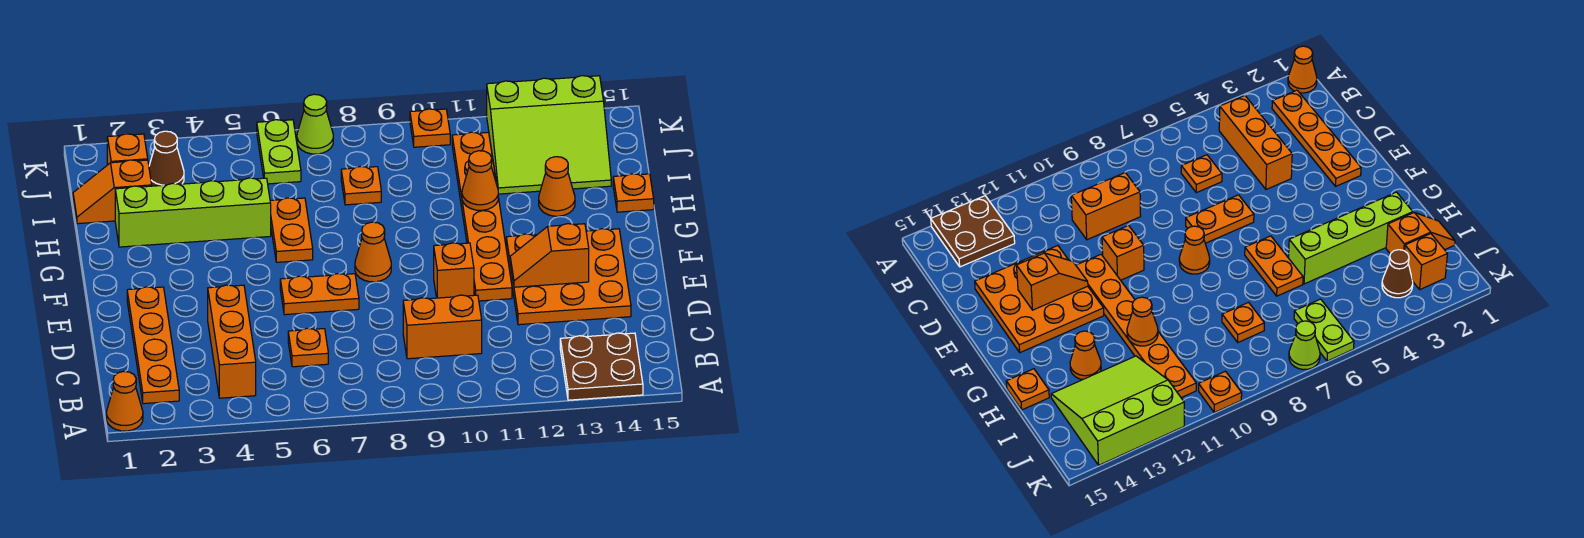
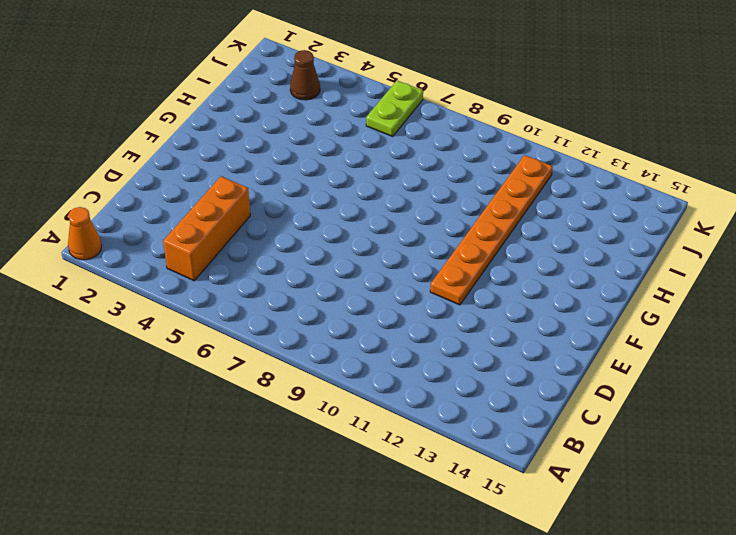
none -> brown 2x2 plate [560,333,643,400]
none -> orange 1x4 plate [127,287,179,404]
none -> orange 1x1 plate [288,328,328,367]

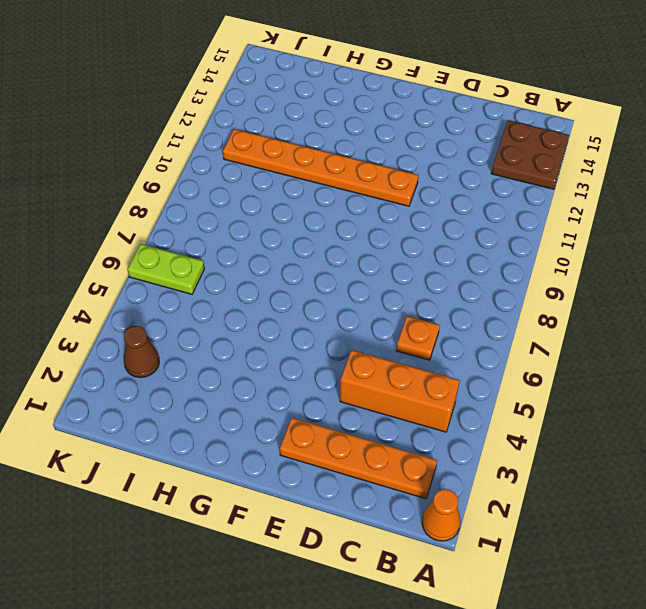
none -> orange 1x2 brick [403,295,482,359]
none -> orange 3x3 plate [506,229,631,325]
none -> orange 1x2 plate [280,274,359,315]

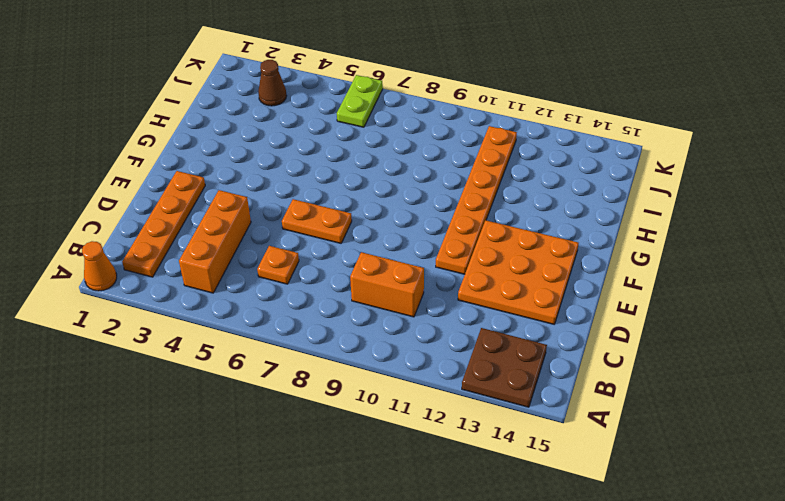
none -> orange 1x1 brick [434,243,474,298]
none -> orange 1x1 cone [355,222,391,282]
none -> orange 1x2 plate [270,198,313,262]

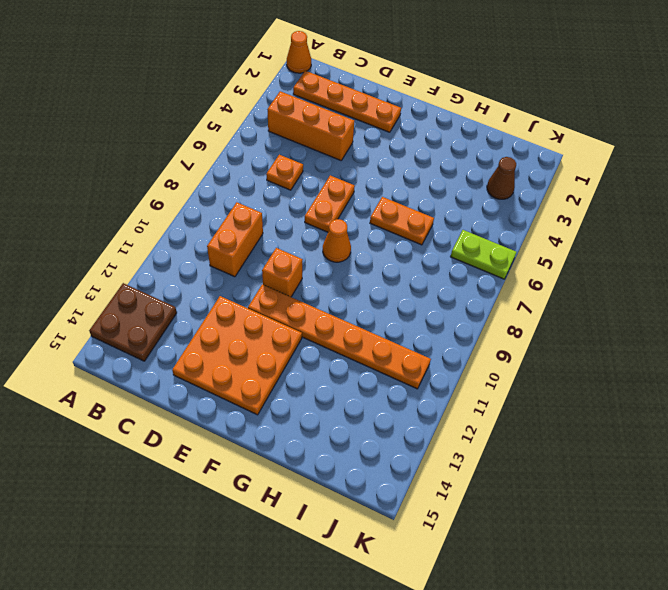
none -> lime 1x4 brick [115,178,271,247]
none -> orange 1x1 cone [539,157,575,216]
none -> orange 1x1 plate [613,174,654,212]

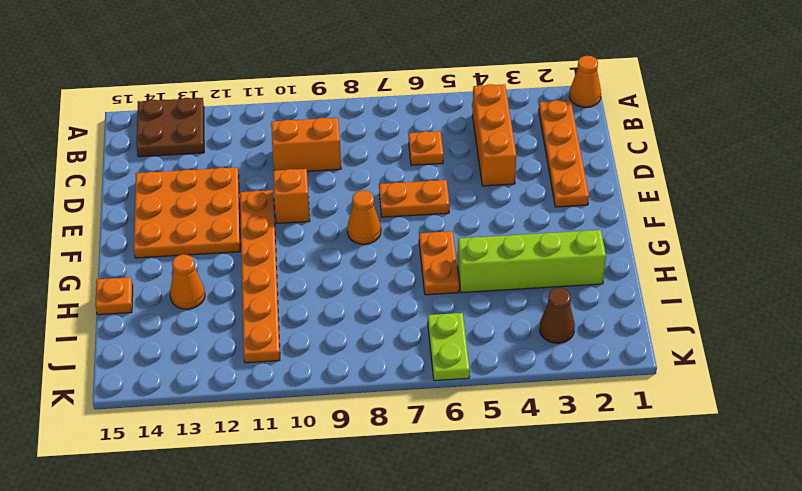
none -> orange 1x2 slope [73,160,152,224]
none -> orange 1x1 plate [341,166,381,205]
none -> lime 3x3 slope [487,76,611,194]

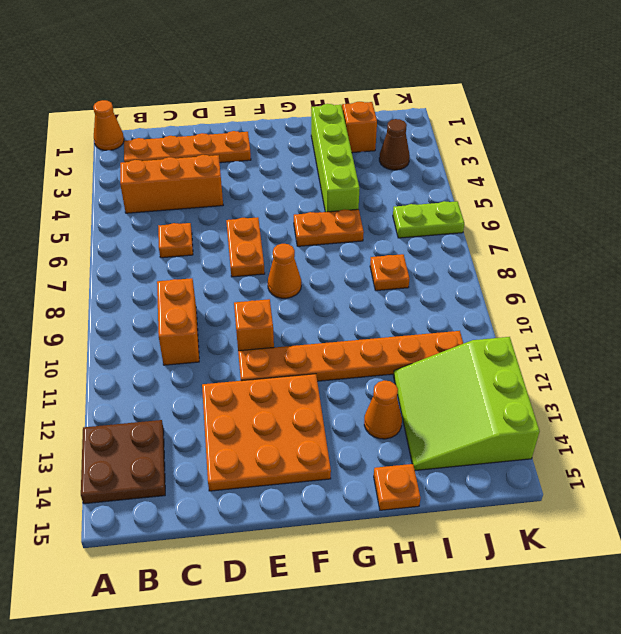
none -> orange 1x1 brick [107,134,148,165]
none -> lime 1x1 cone [297,94,333,154]
none -> orange 1x1 plate [410,109,450,147]

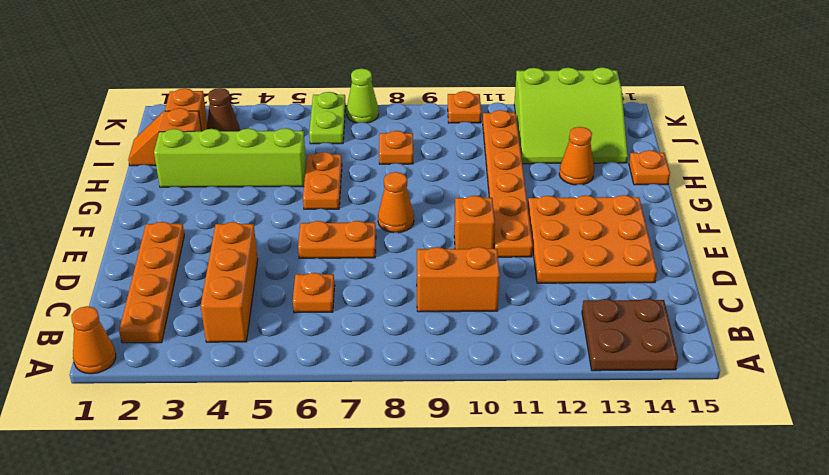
none -> orange 1x2 slope [510,224,589,287]
none -> orange 1x1 cone [462,151,498,210]

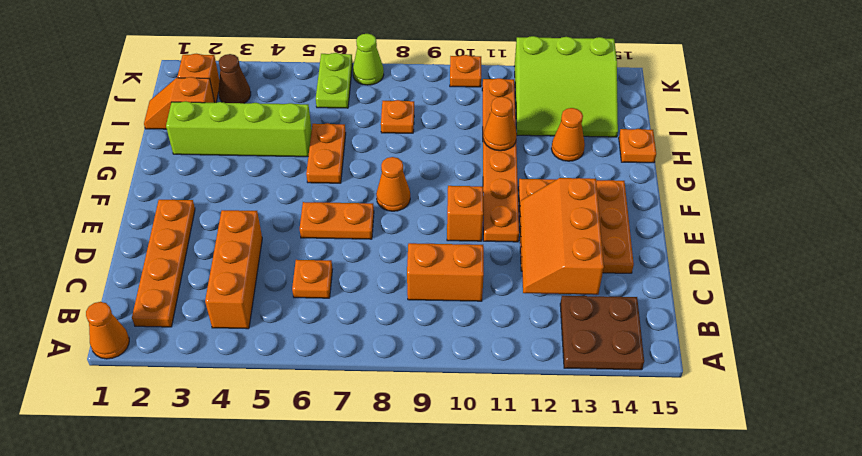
orange 2x3 slope [520,178,604,295] -> orange 1x2 slope [510,224,589,287]

